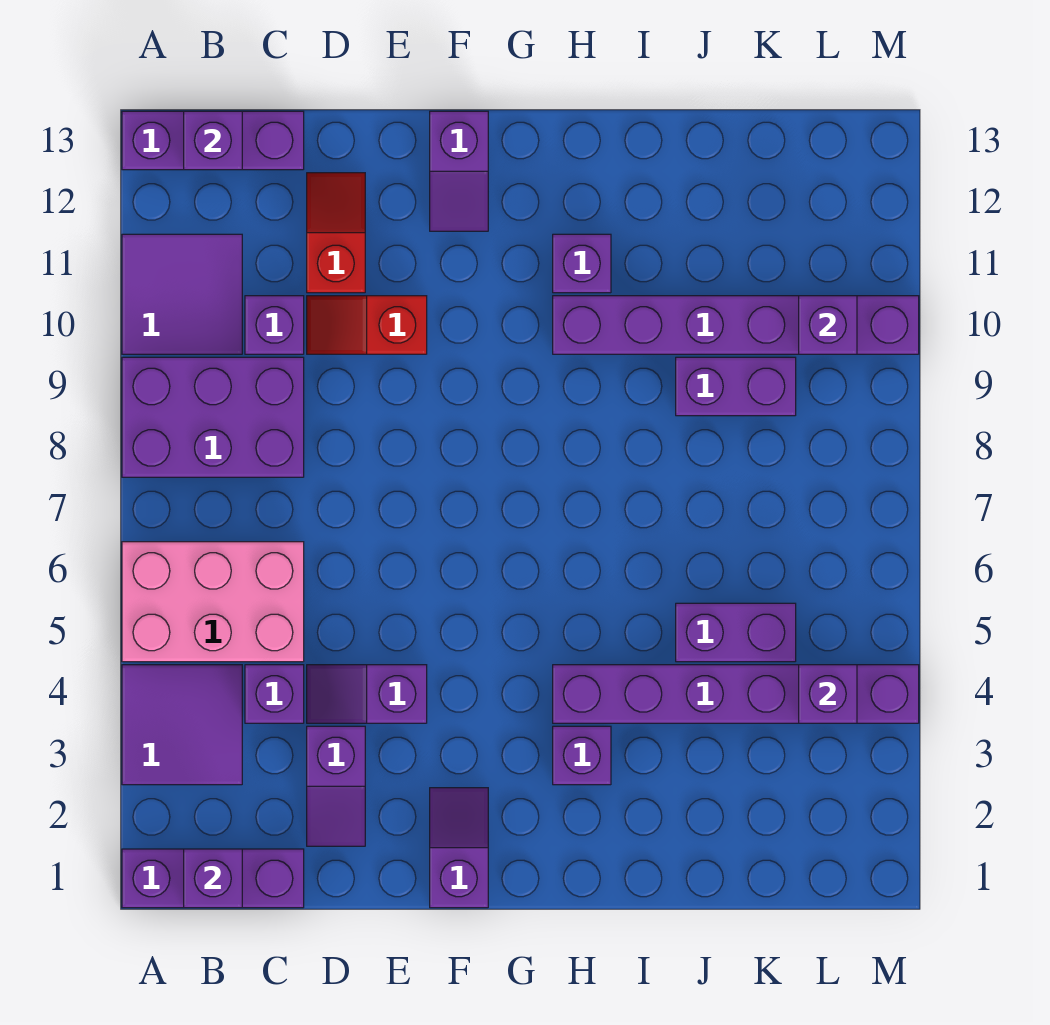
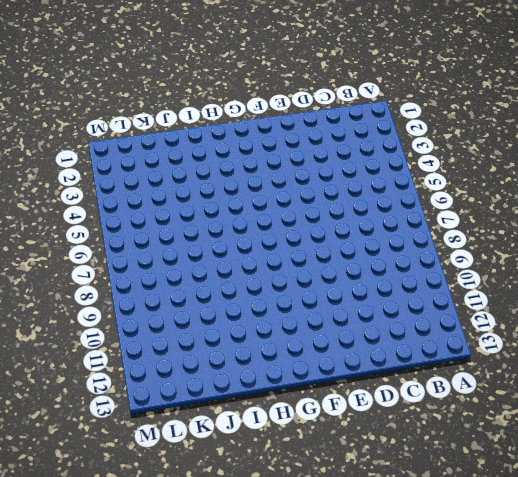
none -> purple 1x3 brick [122,849,304,908]
none -> purple 2x2 tile [122,665,242,785]
none -> pink 2x3 brick [122,542,304,662]

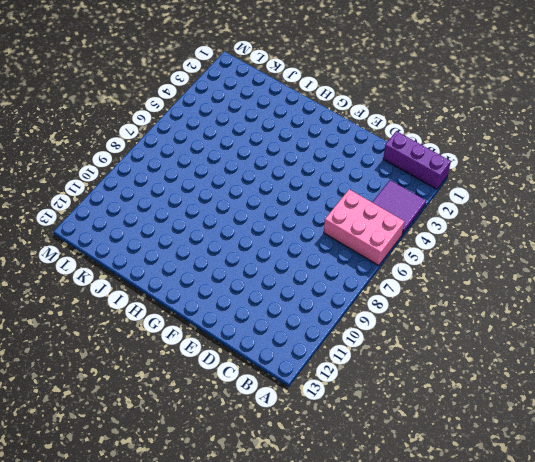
none -> purple 2x3 brick [122,357,304,477]
none -> purple 2x2 tile [122,234,242,354]
none -> purple 1x3 brick [122,111,304,170]

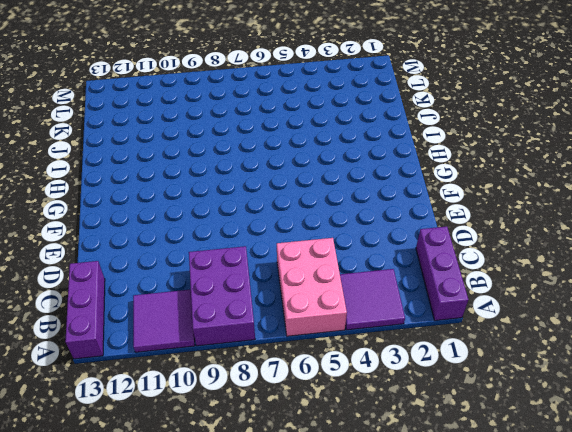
none -> purple 1x1 brick [245,665,304,723]
none -> purple 1x1 brick [245,296,304,354]
none -> purple 1x2 slope [307,726,365,846]

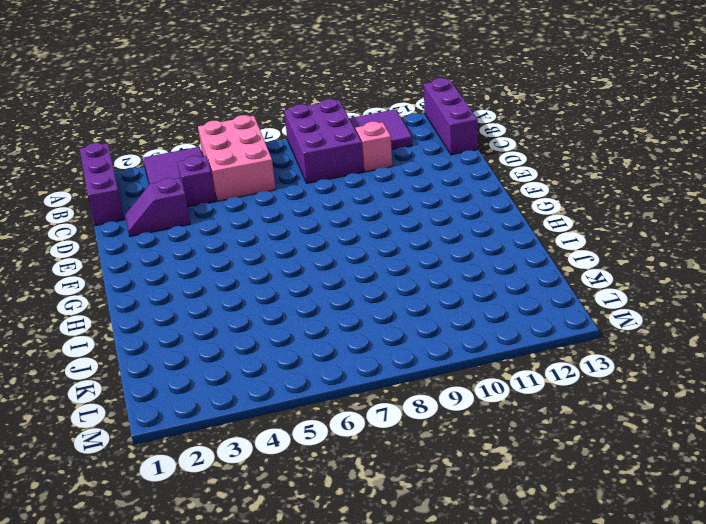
pink 1x1 brick [355,122,392,172] -> purple 1x1 brick [245,296,304,354]
none -> purple 1x2 slope [307,665,427,723]
none -> red 1x2 slope [307,296,427,354]
none -> red 1x2 slope [307,173,365,293]

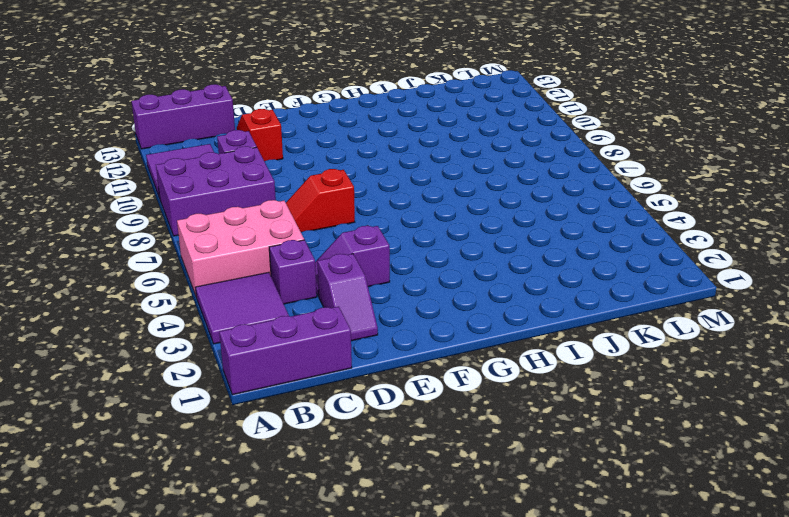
red 1x2 slope [286,169,355,232] -> red 1x2 slope moved to [307,296,427,354]
none -> purple 1x2 slope [430,788,488,908]
none -> purple 1x2 slope [430,111,488,231]
none -> purple 1x1 brick [553,726,611,785]

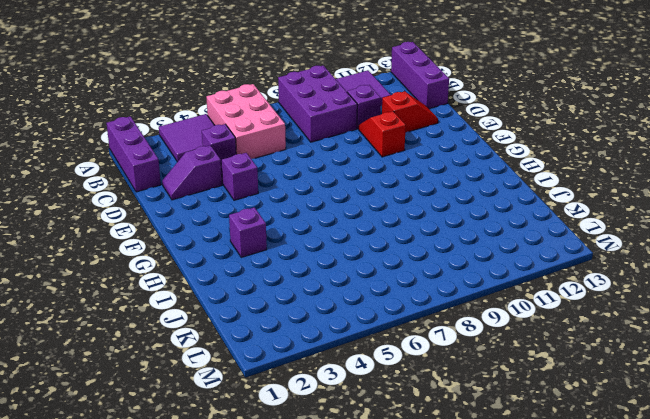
none -> purple 1x2 slope [430,788,488,908]
none -> purple 1x2 slope [430,111,488,231]
none -> purple 1x6 brick [553,665,919,723]

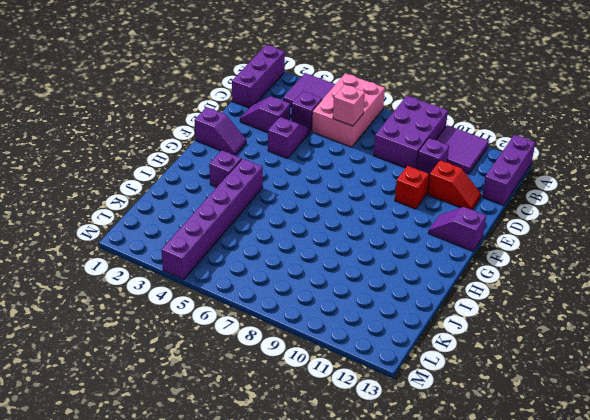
pink 1x1 brick [333,85,365,126] -> none
none -> purple 1x6 brick [553,296,919,354]
none -> purple 1x1 brick [553,234,611,293]
none -> purple 1x2 brick [676,603,796,662]

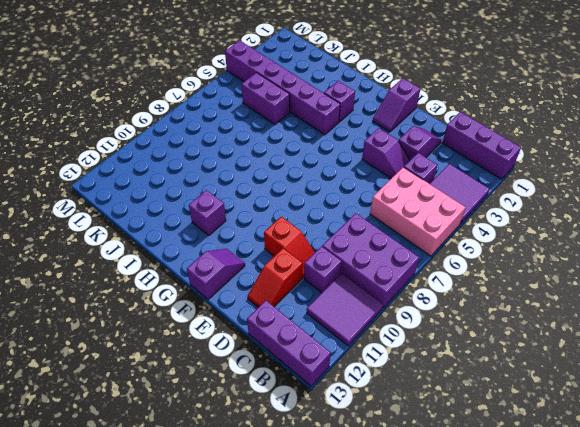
none -> purple 1x6 brick [553,296,919,354]
none -> purple 1x2 brick [676,357,796,416]
none -> purple 1x1 brick [184,849,242,908]

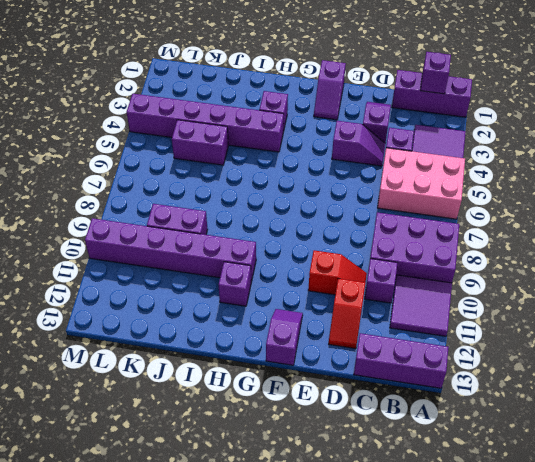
none -> purple 1x1 brick [184,111,242,170]
none -> purple 1x1 brick [799,665,857,723]
none -> purple 1x1 brick [799,296,857,354]

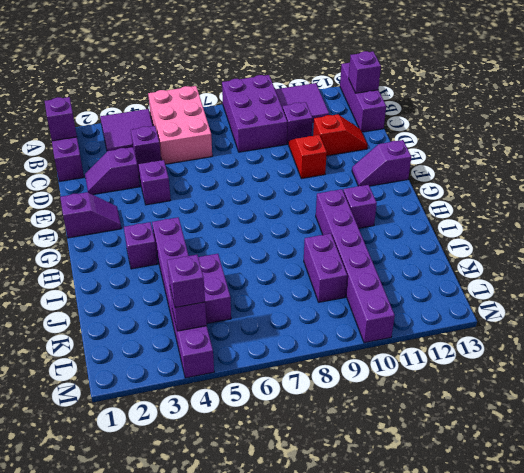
purple 1x1 brick [167,255,205,308] -> purple 1x1 brick moved to [799,296,857,354]

